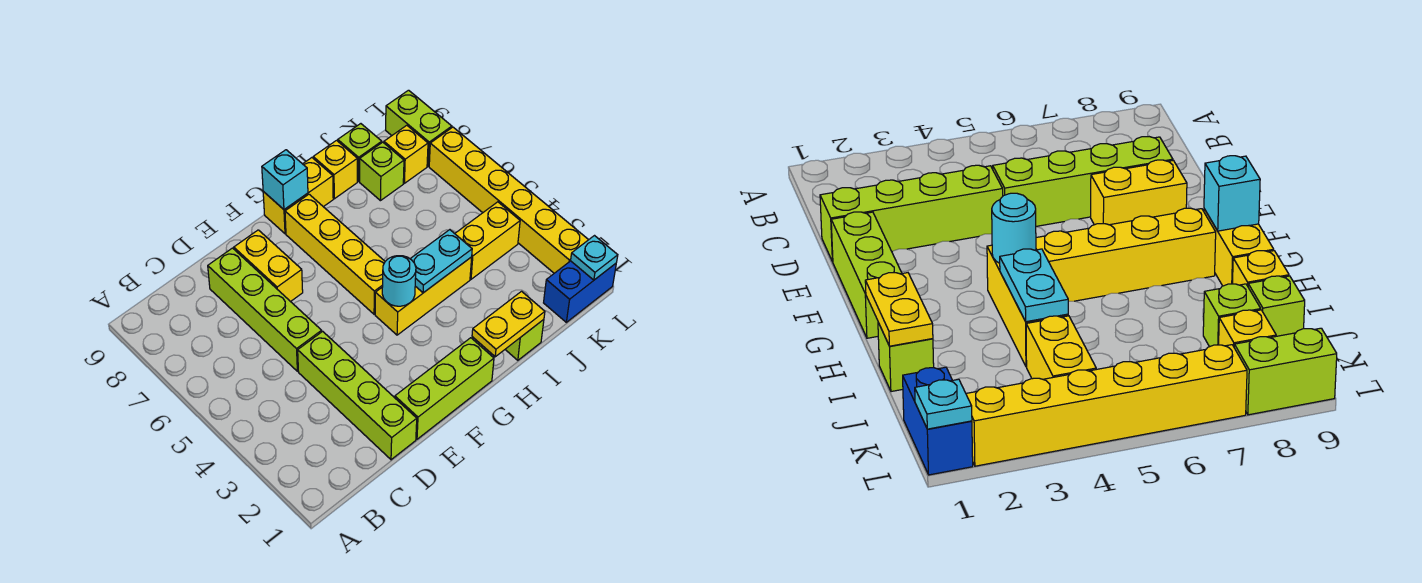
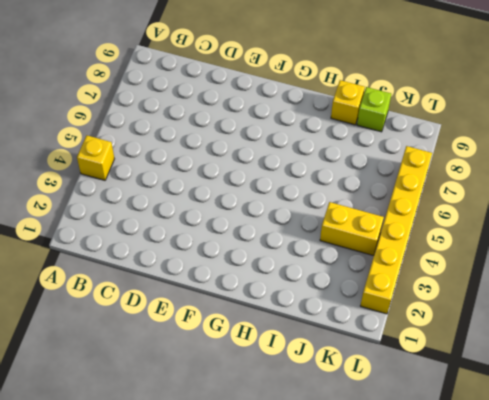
yellow 1x1 brick [77,136,114,180] -> yellow 1x1 brick moved to [384,125,428,183]
none -> lime 1x4 brick [298,331,417,460]
none -> lime 1x4 brick [208,248,322,371]
none -> lime 1x3 brick [395,338,494,439]

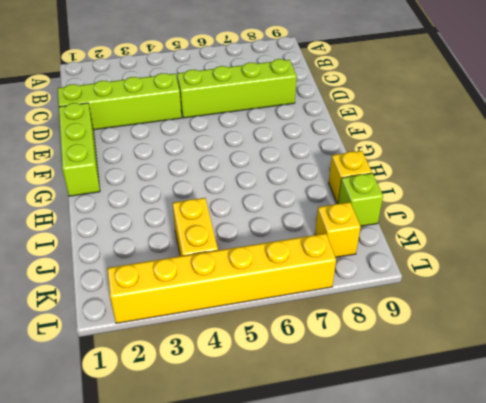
none -> yellow 1x2 brick [234,230,303,302]
none -> yellow 1x3 brick [375,257,472,335]
none -> yellow 1x4 brick [285,194,385,314]

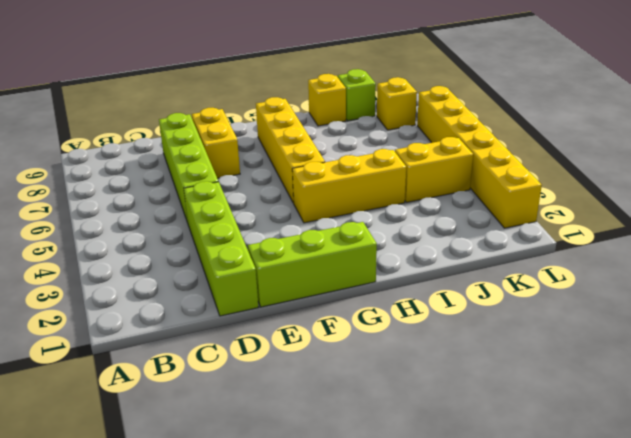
none -> yellow 1x2 brick [263,158,333,234]
none -> lime 1x1 brick [505,320,544,360]
none -> lime 1x1 brick [360,142,404,201]

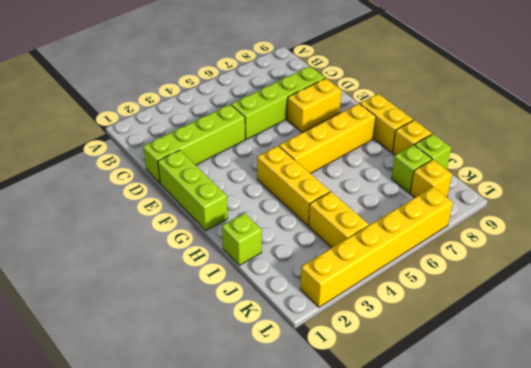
none -> blue 1x2 brick [544,261,616,322]
none -> lime 1x2 brick [386,90,452,166]
none -> cyan 1x1 round brick [382,256,416,306]

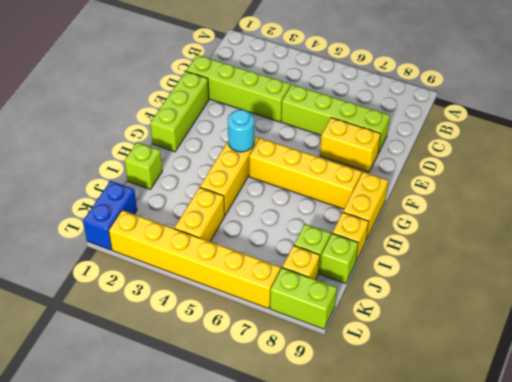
none -> cyan 1x1 brick [262,150,308,210]
none -> yellow 1x2 plate [472,291,545,357]
none -> cyan 1x2 plate [410,230,472,293]

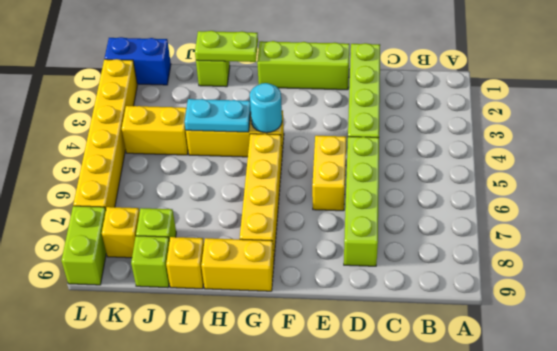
yellow 1x2 brick [312,136,346,211] -> yellow 1x2 brick moved to [234,230,303,302]
lime 1x2 plate [195,31,258,62] -> yellow 1x2 plate [472,291,545,357]
none -> cyan 1x1 brick [262,150,308,210]
none -> cyan 1x1 plate [571,236,618,280]

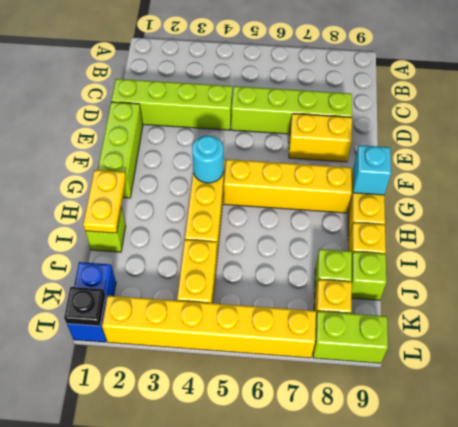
black 1x1 plate [64,287,106,326] -> cyan 1x1 plate [571,236,618,280]
none -> cyan 1x2 plate [410,230,472,293]

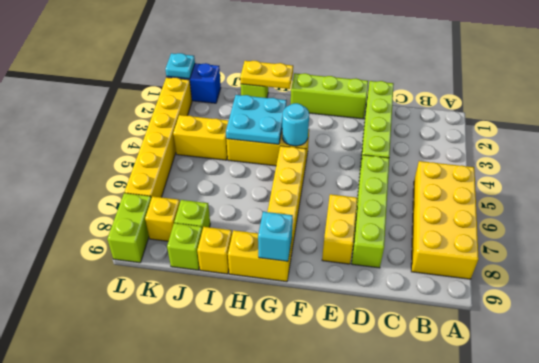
yellow 2x4 brick [411,161,479,279] -> none
cyan 2x2 plate [226,95,286,144] -> cyan 1x2 plate [410,230,472,293]

